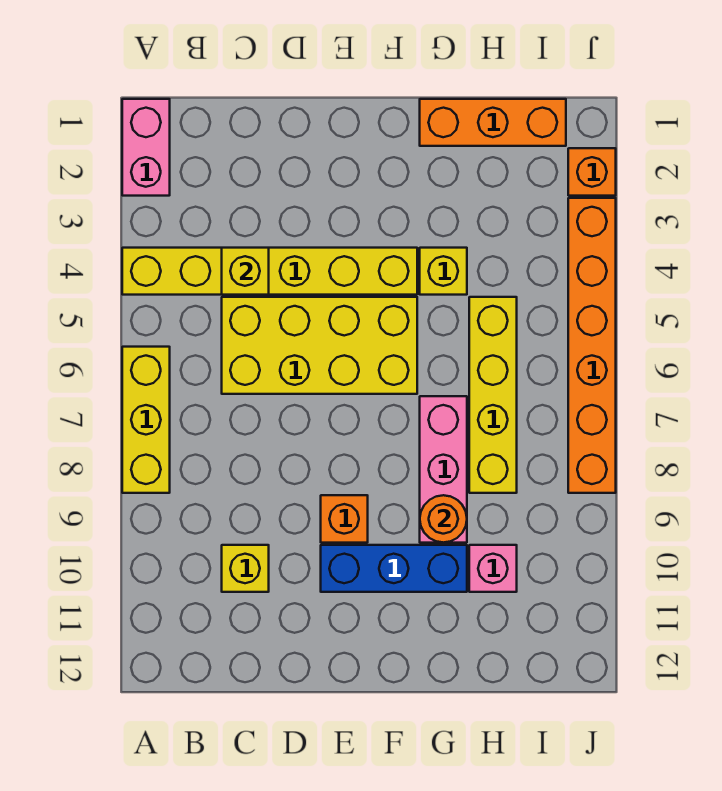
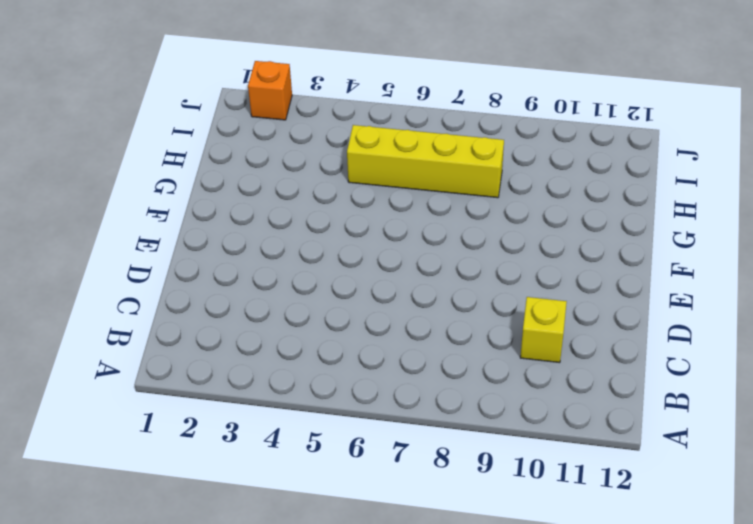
none -> pink 1x2 brick [122,99,170,196]
none -> yellow 1x6 brick [122,248,417,295]
none -> yellow 1x3 brick [122,347,170,493]

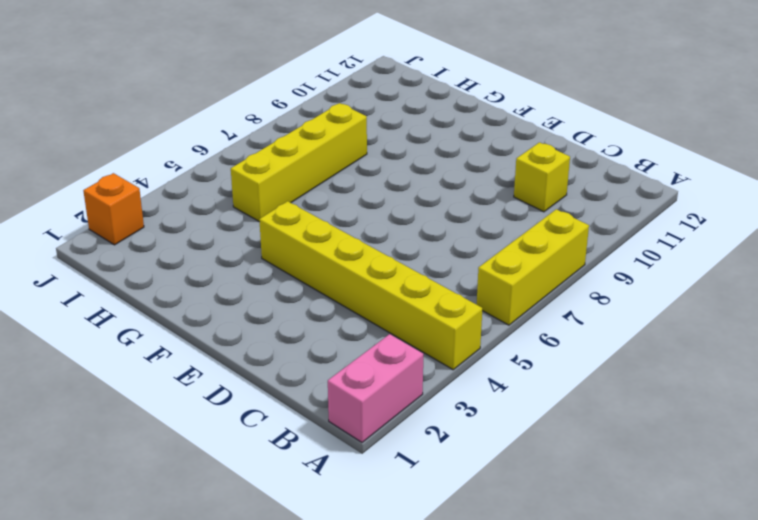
none -> yellow 2x4 brick [222,297,417,394]
none -> orange 1x1 brick [321,495,368,543]
none -> blue 1x3 brick [321,545,467,592]

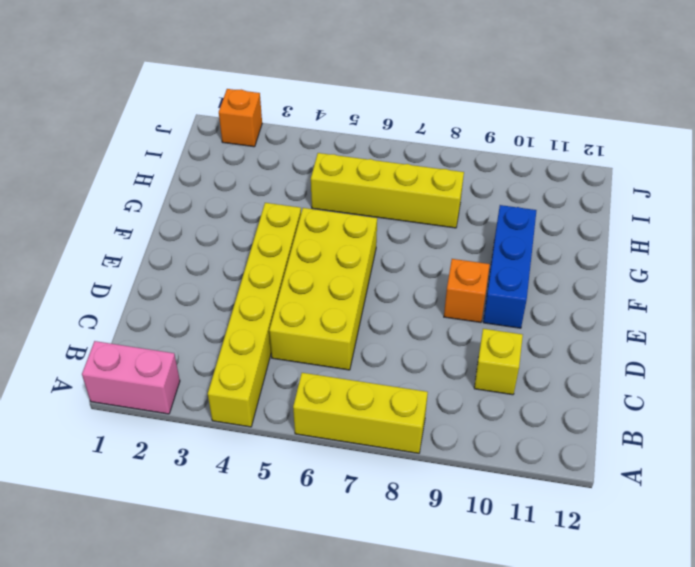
none -> orange 1x3 brick [420,99,566,146]
none -> yellow 1x1 brick [420,248,467,295]
none -> pink 1x3 brick [420,396,467,543]

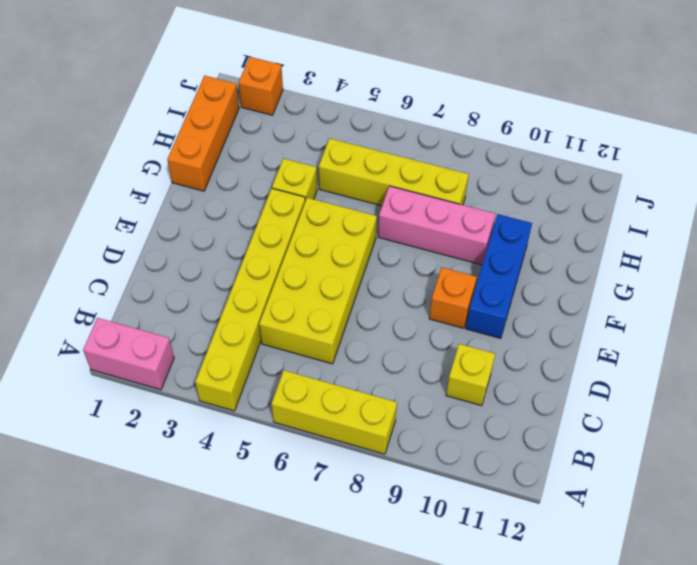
none -> pink 1x1 brick [469,545,517,592]
none -> orange 1x6 brick [568,198,616,493]
none -> yellow 1x1 brick [222,248,269,295]

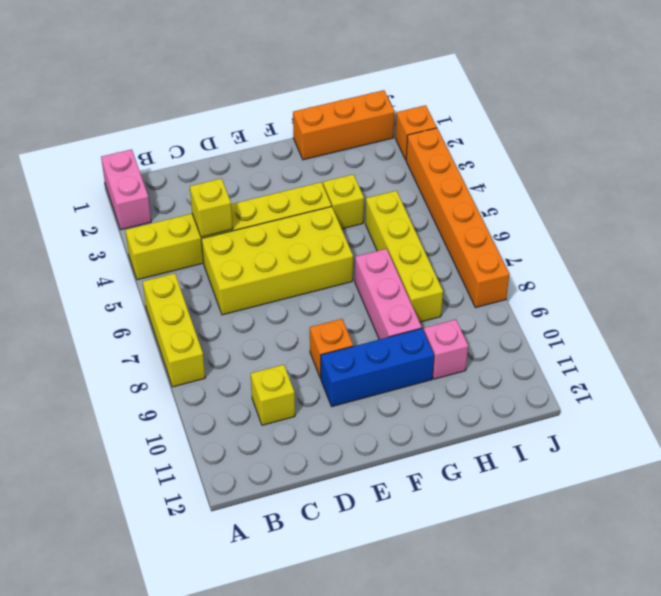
none -> orange 1x1 round brick [420,495,467,543]

